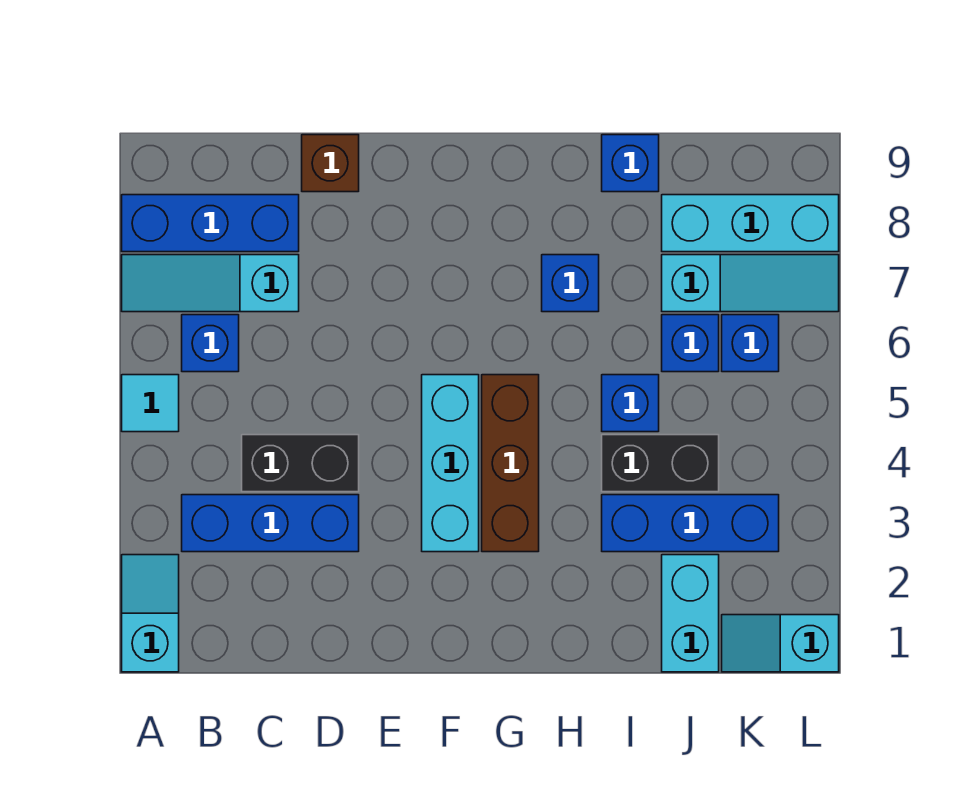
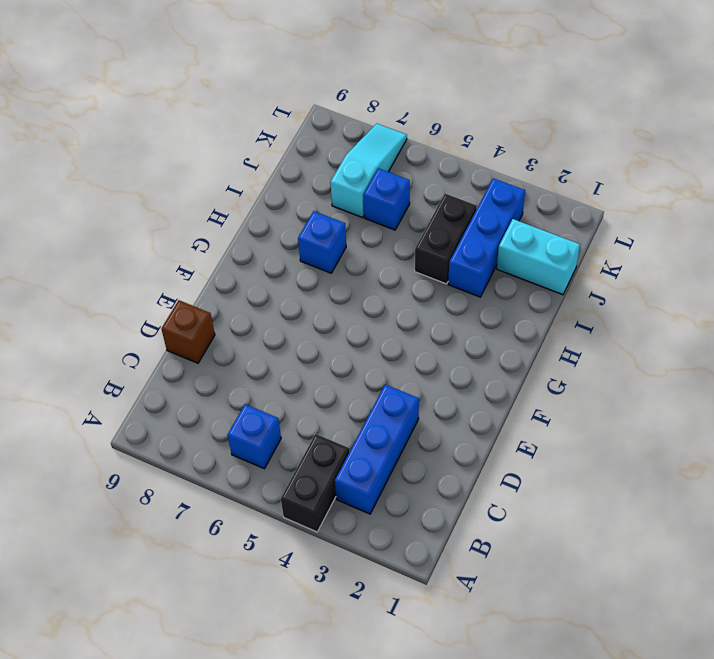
black 1x2 brick [281,434,350,532] -> black 1x2 brick moved to [242,435,359,492]
none -> cyan 1x2 slope [122,555,179,672]
none -> cyan 1x1 tile [122,375,179,432]
none -> cyan 1x3 slope [122,255,299,312]

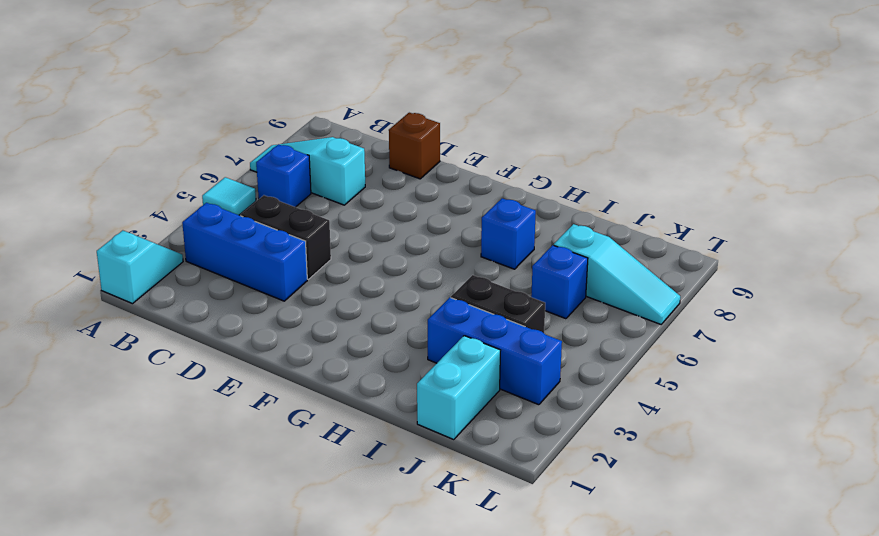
none -> blue 1x3 brick [122,195,299,252]
none -> cyan 1x3 brick [422,375,479,552]
none -> brown 1x3 brick [482,375,539,552]

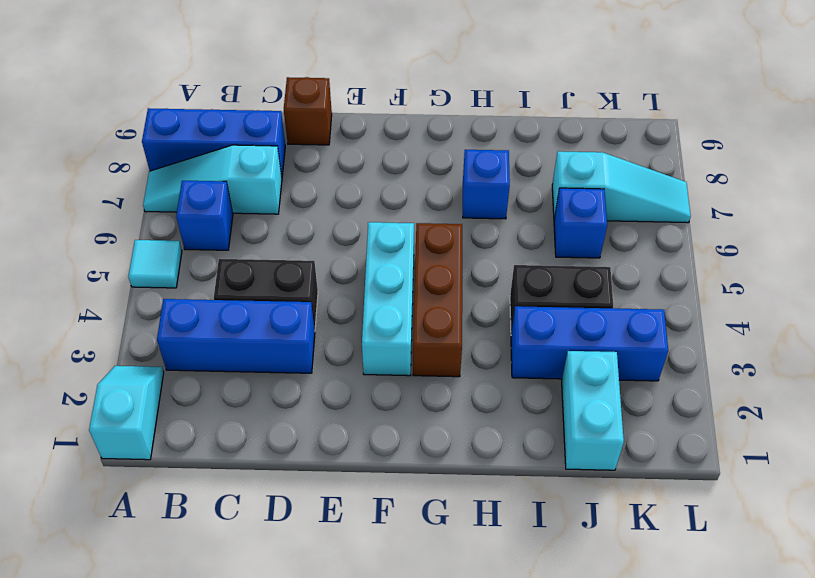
none -> blue 1x1 brick [602,375,659,432]
none -> blue 1x1 brick [602,135,659,192]
none -> cyan 1x3 brick [662,195,839,252]

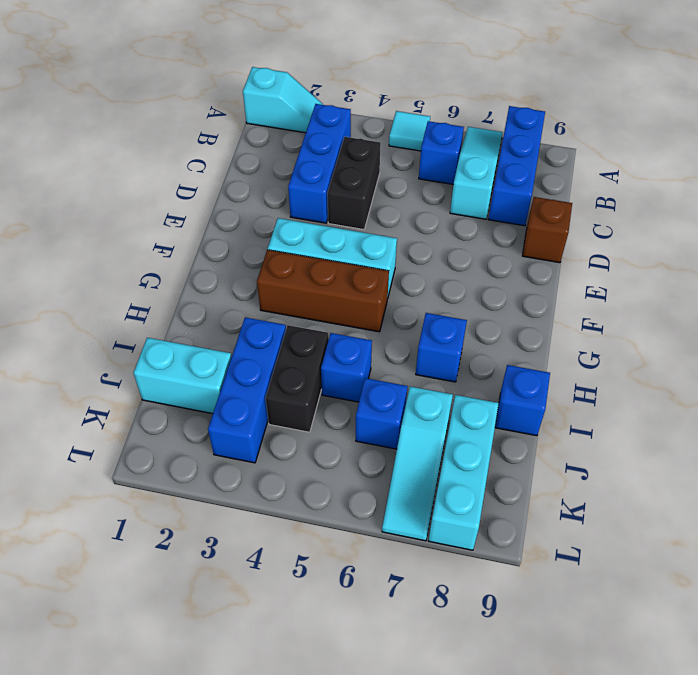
none -> cyan 1x2 slope [722,615,839,672]
none -> blue 1x1 brick [722,315,779,372]

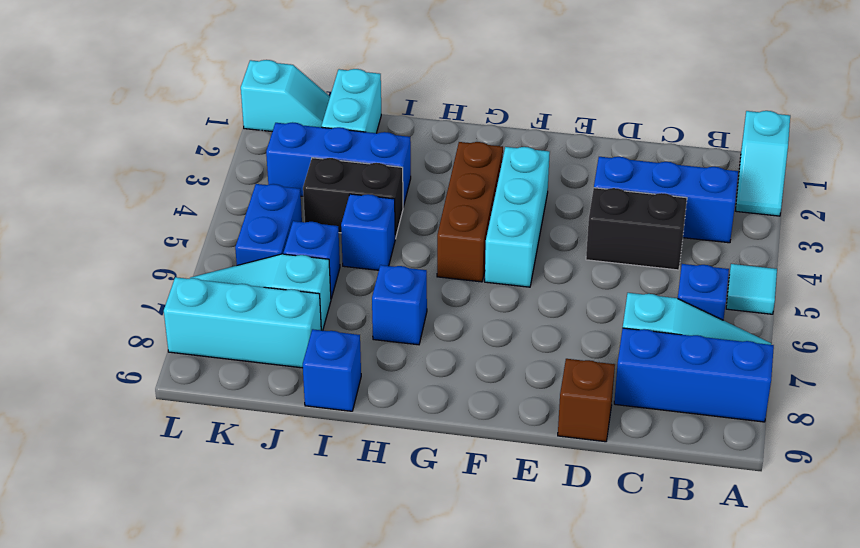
blue 1x2 brick [235,184,302,265] -> blue 1x1 brick [722,315,779,372]

